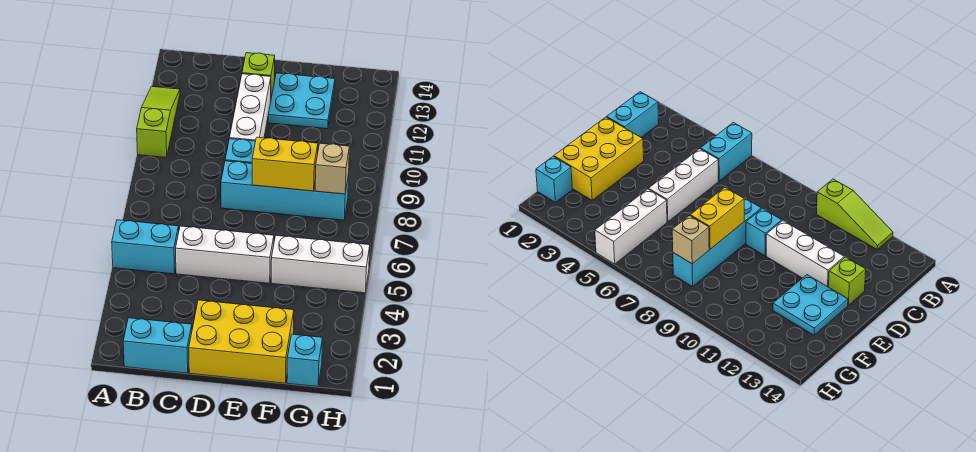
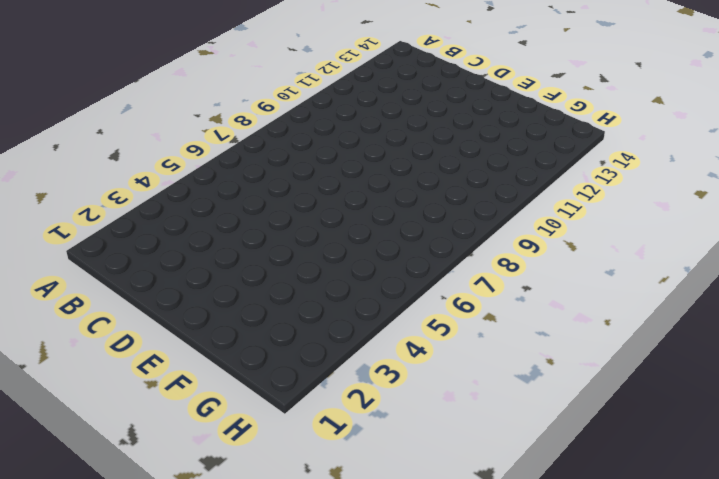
none -> cyan 1x2 brick [112,220,179,274]
none -> lime 1x3 slope [137,86,180,157]
none -> cyan 1x2 brick [123,318,192,373]

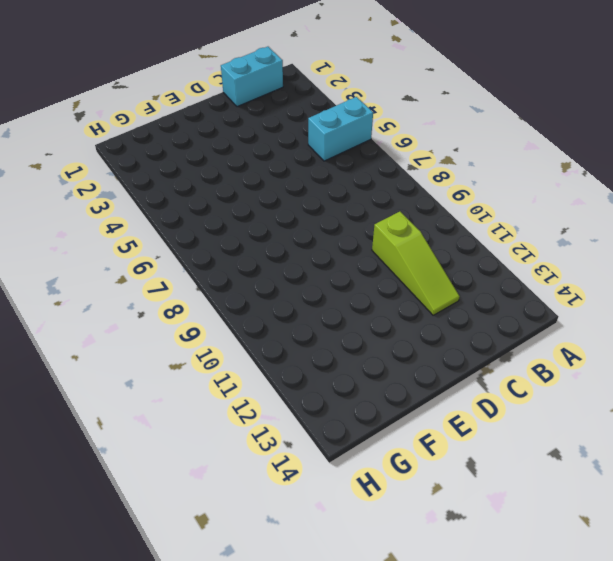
lime 1x3 slope [372,212,460,315] -> lime 1x3 slope moved to [137,86,180,157]
none -> white 1x3 brick [176,226,274,283]
none -> yellow 2x3 brick [189,300,294,383]
none -> cyan 1x4 brick [221,161,349,220]

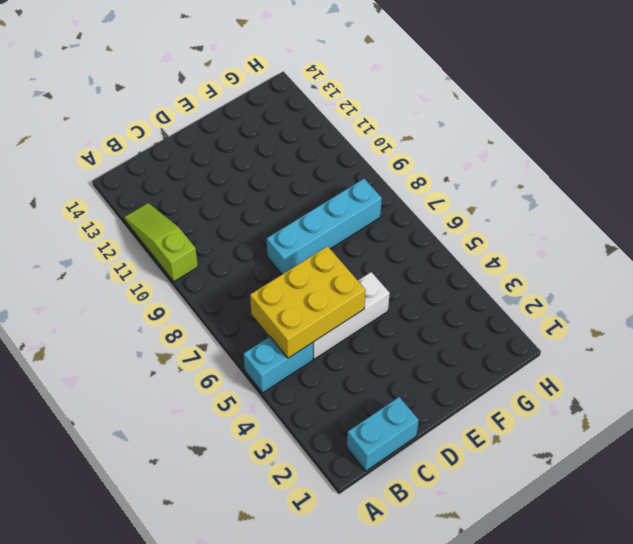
yellow 2x3 brick [250,246,366,358] -> yellow 2x3 brick moved to [189,300,294,383]
none -> cyan 1x1 brick [225,139,255,163]
none -> white 1x3 brick [229,74,271,141]
none -> lime 1x1 brick [242,53,275,98]

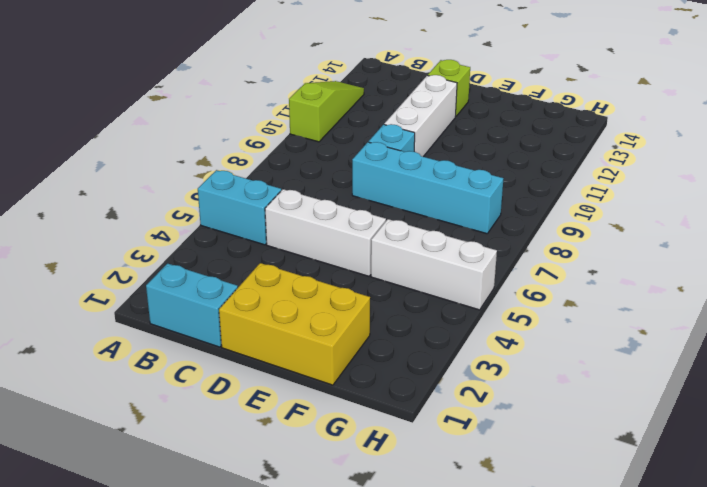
none -> cyan 2x2 plate [268,73,335,129]
none -> cyan 1x1 brick [287,334,323,387]
none -> yellow 1x2 brick [252,137,318,191]

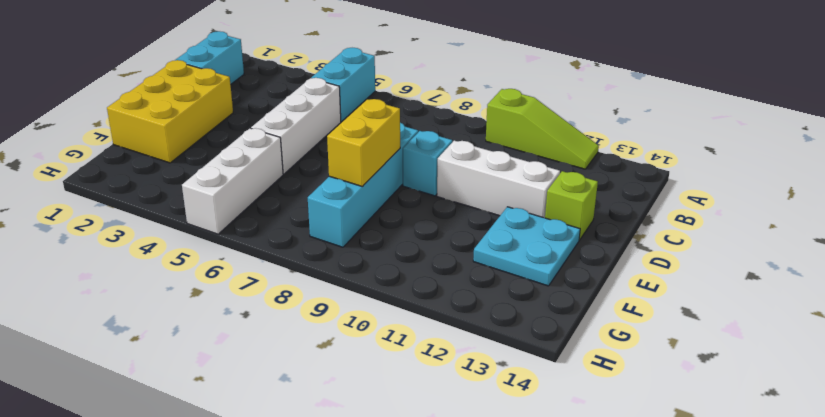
none -> cyan 1x1 brick [287,334,323,387]
none -> tan 1x1 brick [315,143,349,194]

